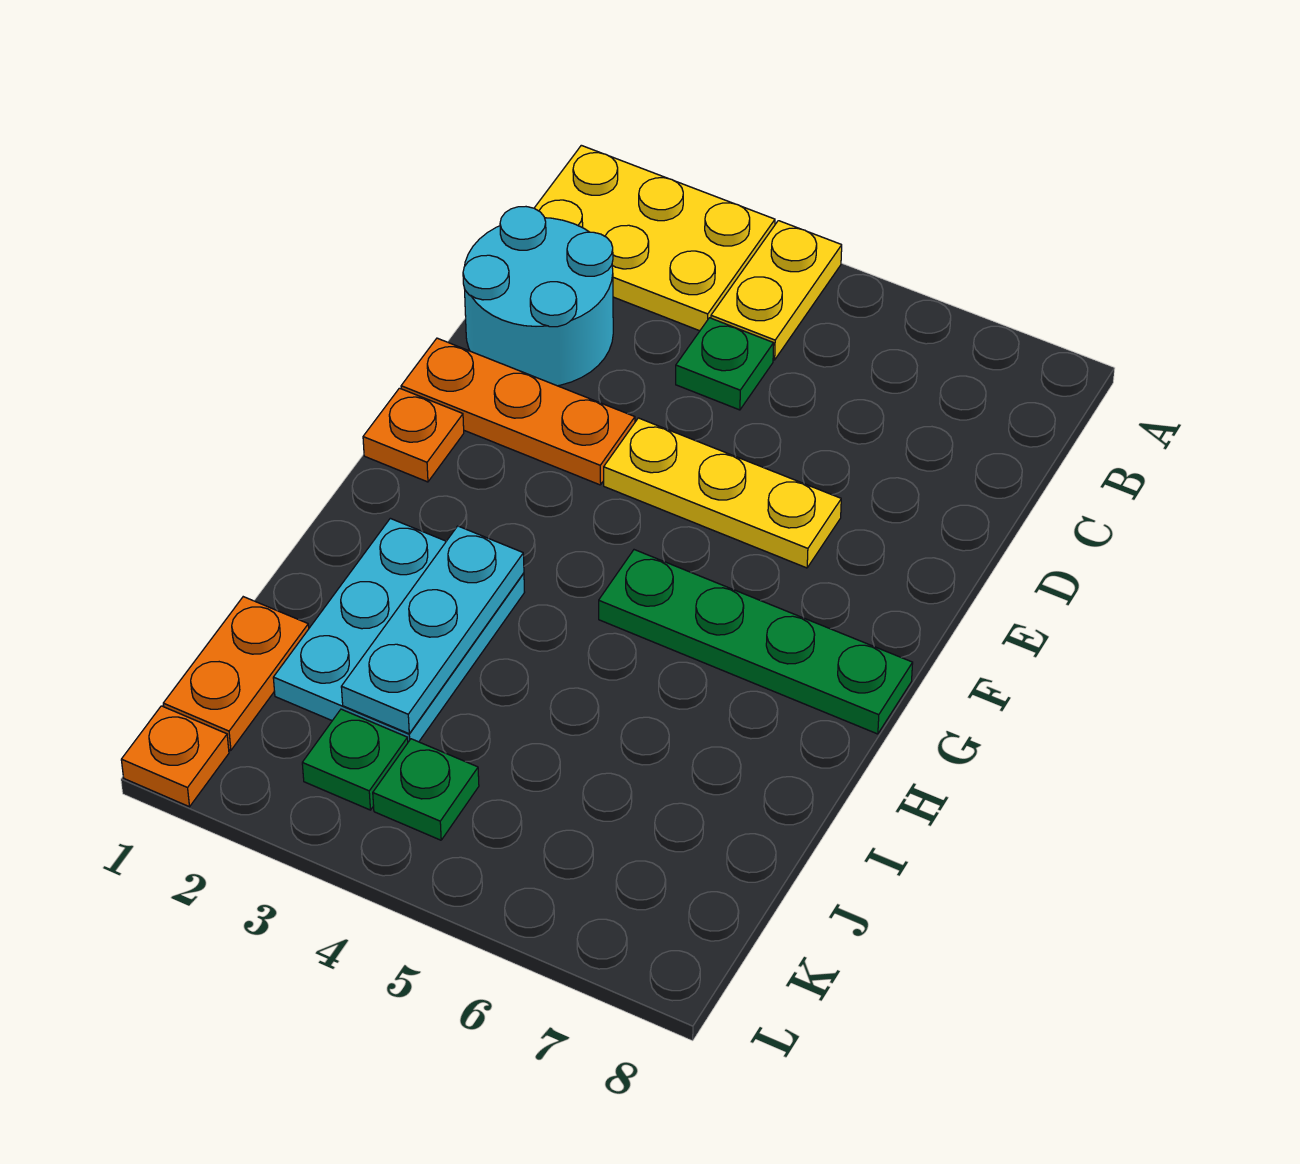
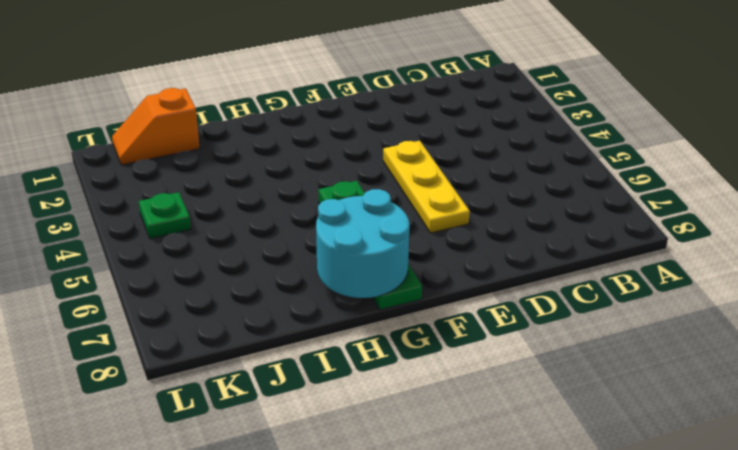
cyan 2x2 round brick [316,189,409,298] -> cyan 2x2 round brick moved to [463,207,613,386]
orange 1x2 slope [112,88,200,165] -> orange 1x2 plate [163,597,309,750]
none -> yellow 2x3 plate [534,145,775,331]
none -> yellow 1x2 plate [711,221,842,360]
none -> green 1x1 plate [676,318,774,410]

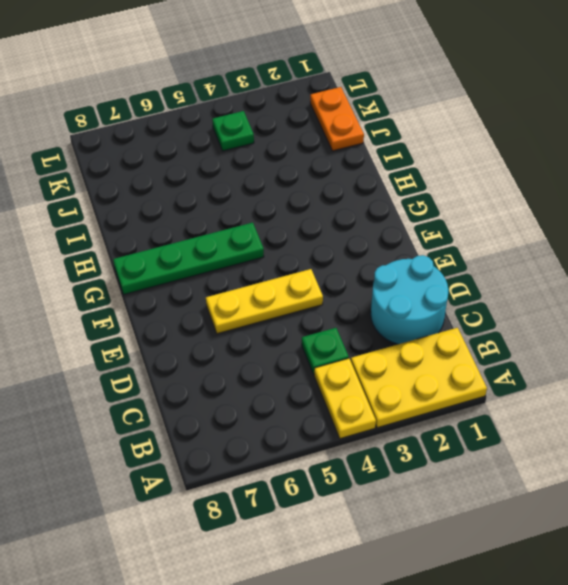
none -> orange 1x3 plate [401,338,635,485]
none -> orange 1x1 plate [363,388,464,482]
none -> cyan 2x3 plate [273,518,525,742]

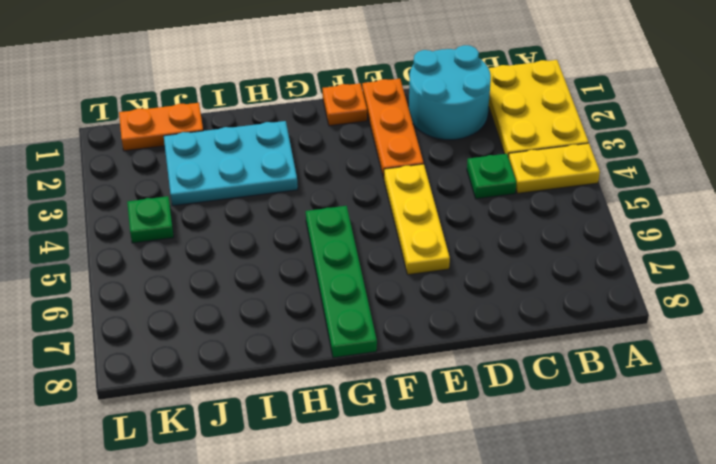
none -> green 1x1 plate [302,709,408,810]
none -> orange 1x1 plate [121,706,229,807]
none -> cyan 1x3 plate [341,526,524,734]

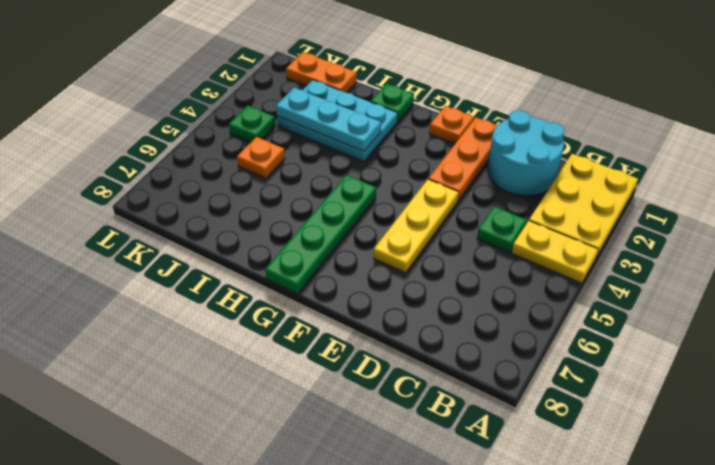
green 1x1 plate [371,84,414,122] -> green 1x1 plate moved to [302,709,408,810]
orange 1x1 plate [237,137,285,178] -> orange 1x1 plate moved to [121,706,229,807]

